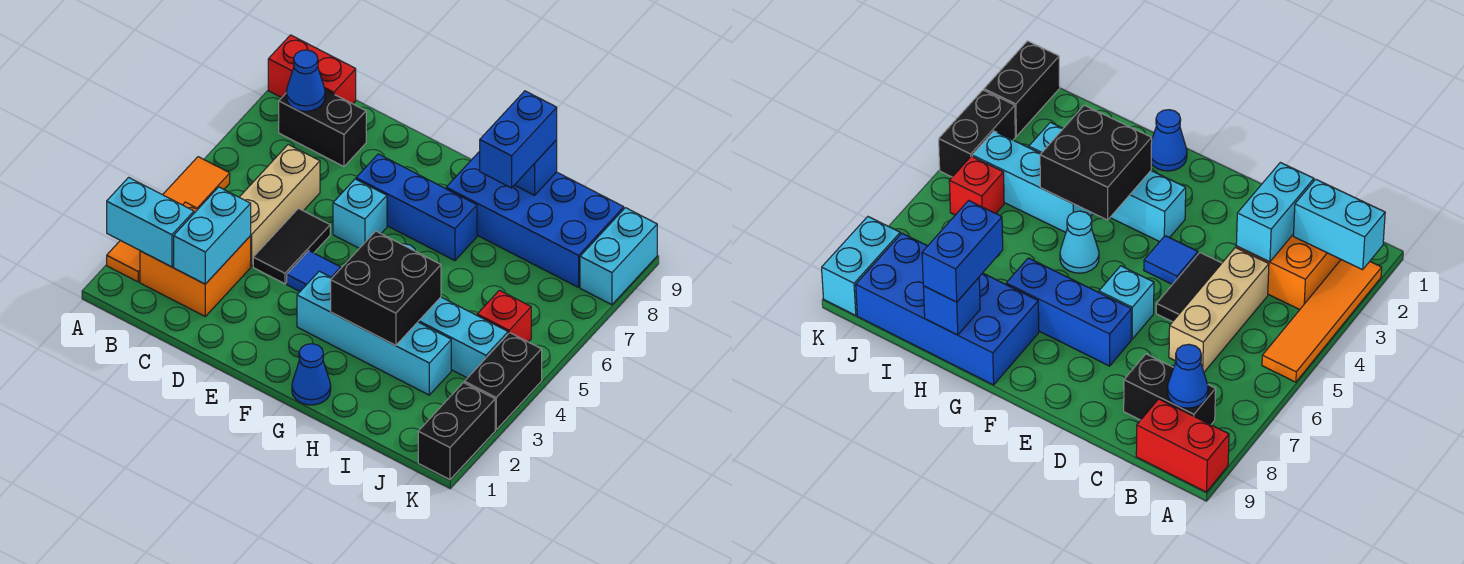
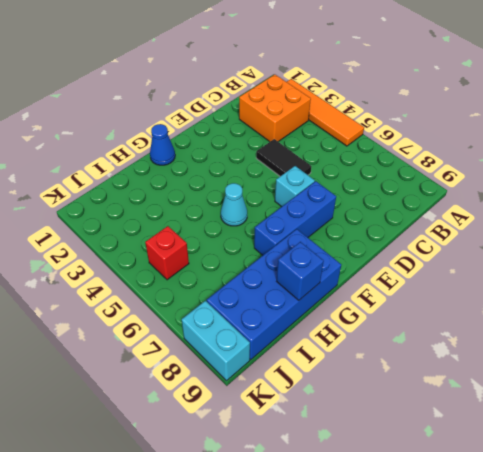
none -> red 1x2 brick [268,35,356,104]
none -> black 1x2 brick [279,90,366,166]
none -> tan 1x3 brick [239,145,320,267]

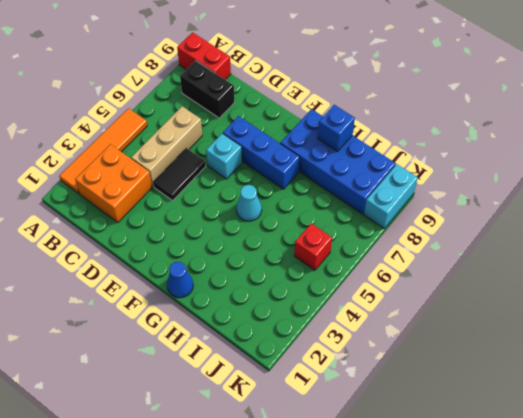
none -> blue 1x1 tile [287,251,341,291]
none -> cyan 1x4 brick [297,271,451,395]
none -> cyan 1x3 brick [418,297,508,378]

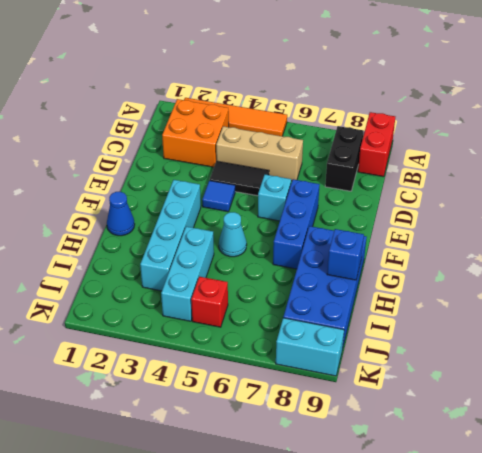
none -> black 1x2 brick [418,383,495,480]
none -> black 1x2 brick [465,333,542,429]
none -> cyan 1x2 brick [107,177,194,267]

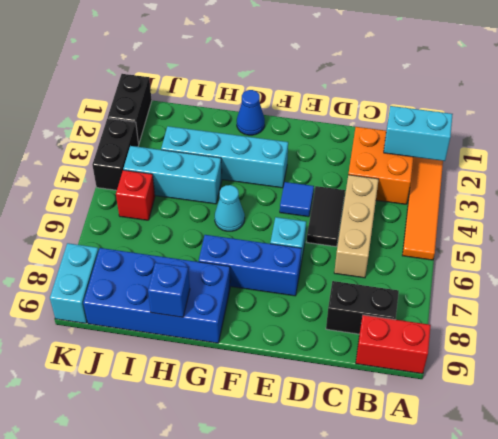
none -> blue 1x1 cone [286,50,325,111]
none -> cyan 1x2 brick [174,187,251,284]
none -> black 2x2 brick [331,231,441,346]

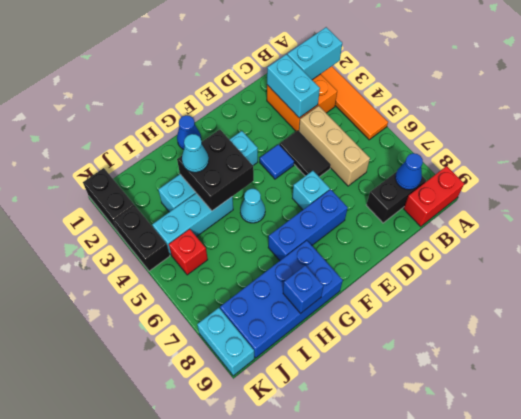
cyan 1x1 cone [182,134,209,172] -> none
none -> blue 1x2 brick [480,91,557,188]

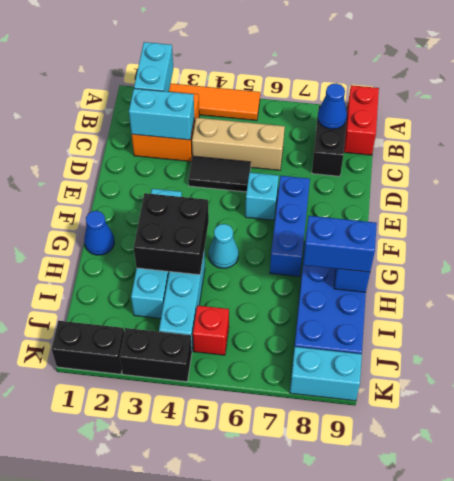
none -> blue 1x1 tile [287,251,341,291]

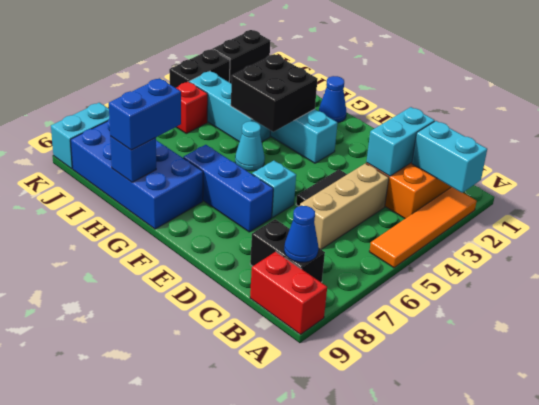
none -> blue 1x1 tile [287,251,341,291]

